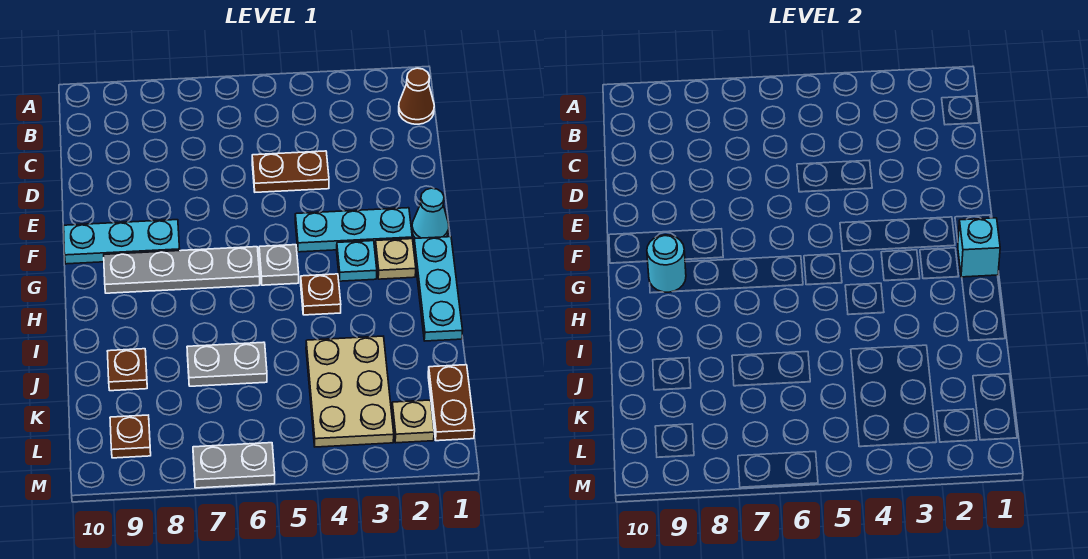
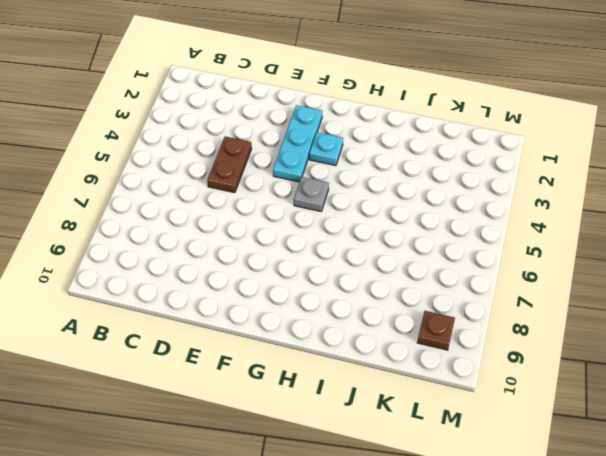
none -> brown 1x1 cone [399,68,434,124]
none -> cyan 1x1 cone [412,188,449,238]
none -> cyan 1x3 plate [64,220,180,264]

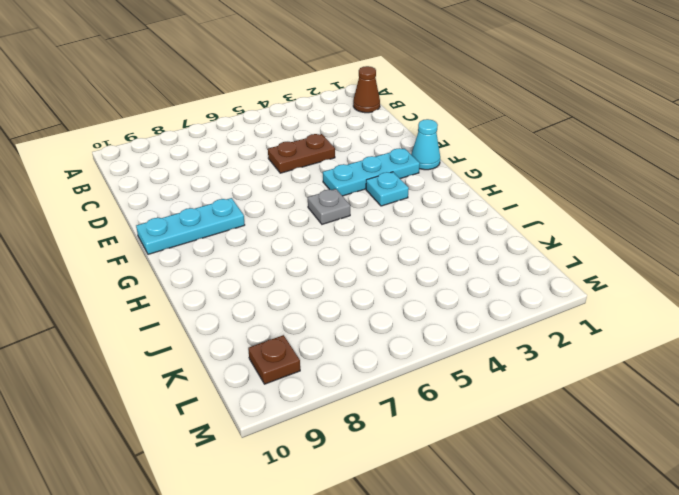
none -> cyan 1x3 plate [414,237,463,341]
none -> tan 1x1 plate [375,239,416,279]
none -> grey 1x4 plate [104,247,260,293]

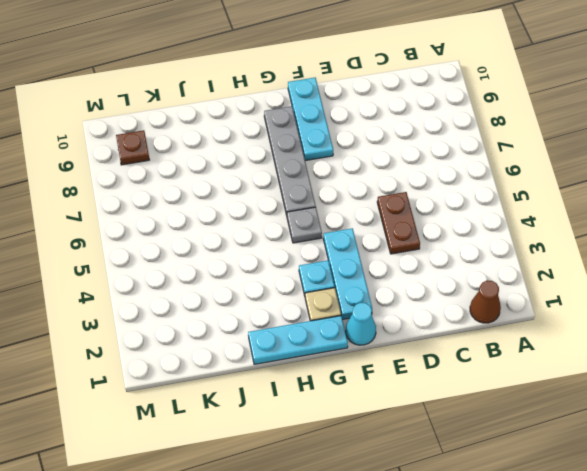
none -> brown 1x1 plate [301,274,341,315]
none -> tan 2x3 plate [306,336,394,447]
none -> grey 1x2 plate [187,342,267,386]

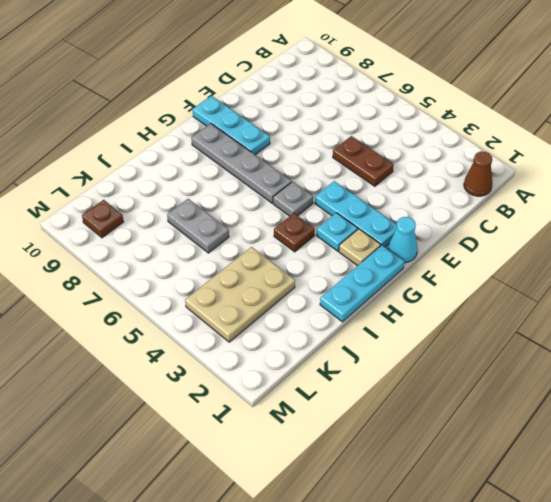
none -> brown 1x1 plate [107,349,147,391]
none -> brown 1x2 plate [428,365,475,441]
none -> tan 1x1 plate [392,400,434,443]

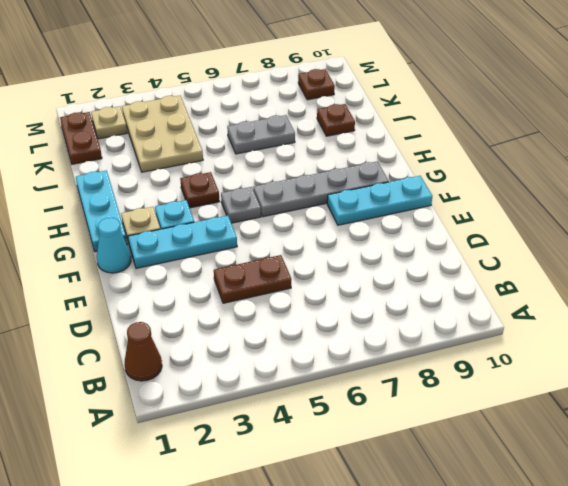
none -> grey 1x2 plate [193,443,275,488]
none -> cyan 1x1 brick [958,218,1000,277]
none -> cyan 1x1 round brick [647,235,686,292]

